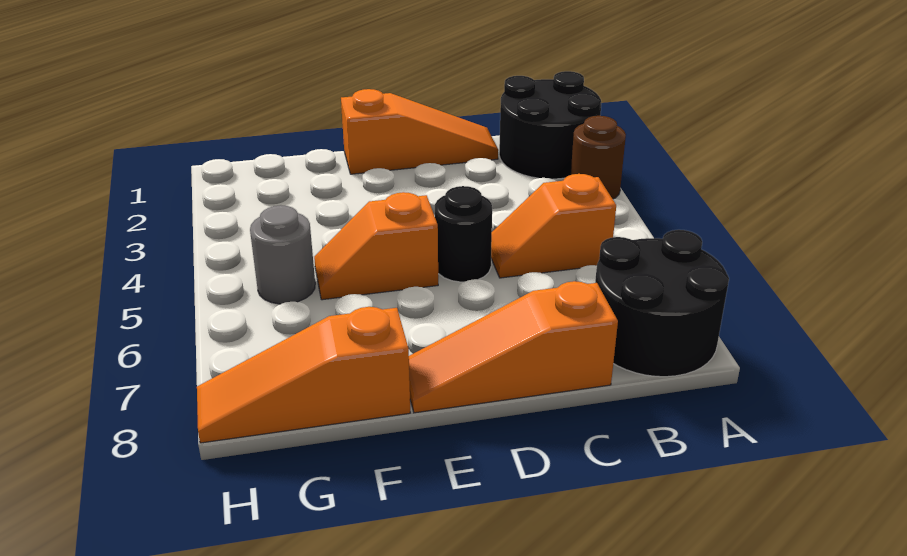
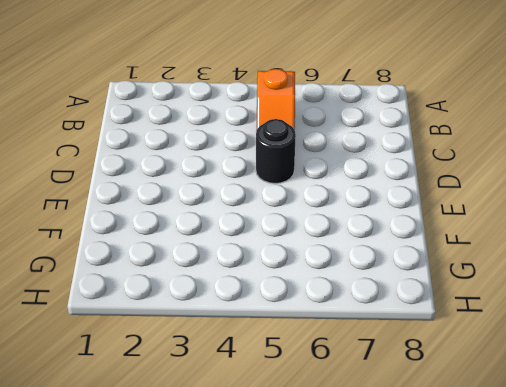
none -> black 2x2 round brick [499,71,601,179]
none -> brown 1x1 round brick [571,116,626,199]

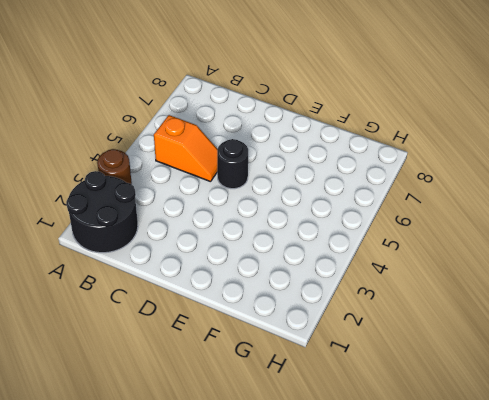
none -> black 2x2 round brick [595,230,729,377]
none -> orange 1x3 slope [341,89,498,174]

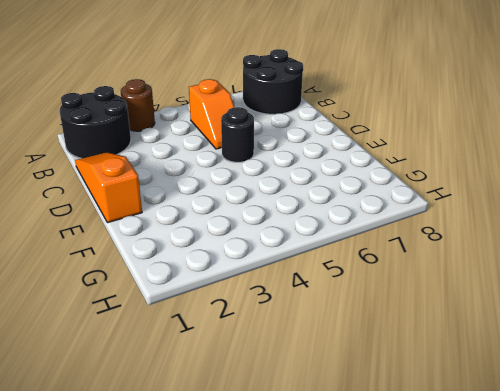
none -> orange 1x3 slope [409,281,618,413]
none -> orange 1x2 slope [314,192,438,300]

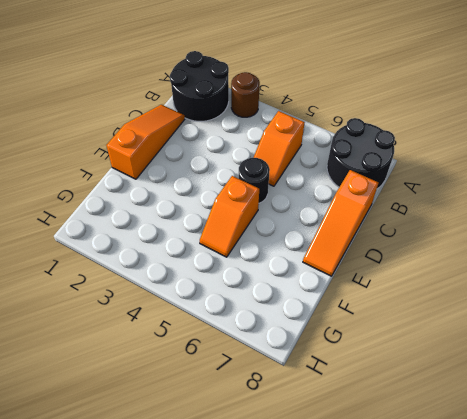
none -> orange 1x3 slope [197,307,410,443]
none -> grey 1x1 round brick [250,205,315,304]

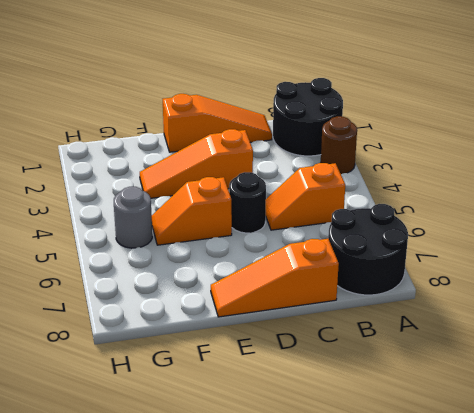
orange 1x3 slope [140,129,253,198] -> orange 1x3 slope moved to [197,307,410,443]

